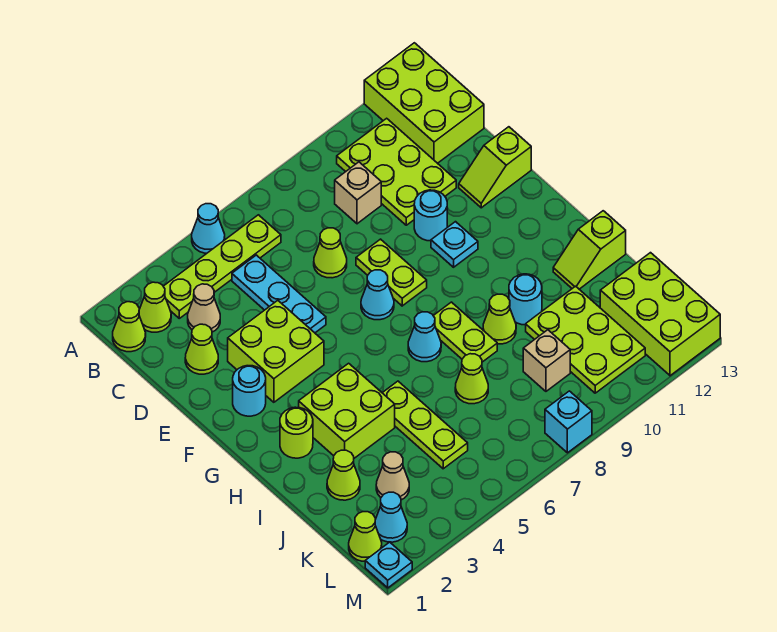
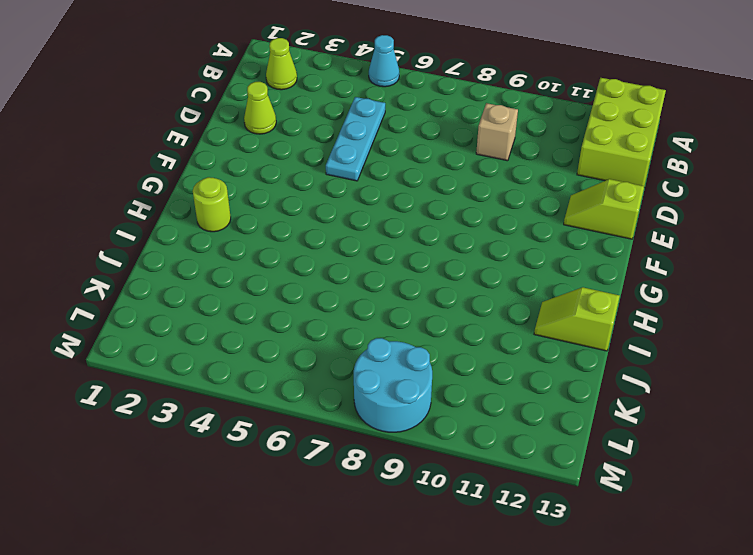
cyan 2x2 round brick [354,338,432,432] -> cyan 1x1 brick [545,391,592,453]
none -> lime 1x1 cone [113,302,146,352]
none -> lime 1x4 plate [163,215,281,318]
none -> lime 2x3 plate [337,118,456,225]
none -> tan 1x1 cone [188,284,220,332]

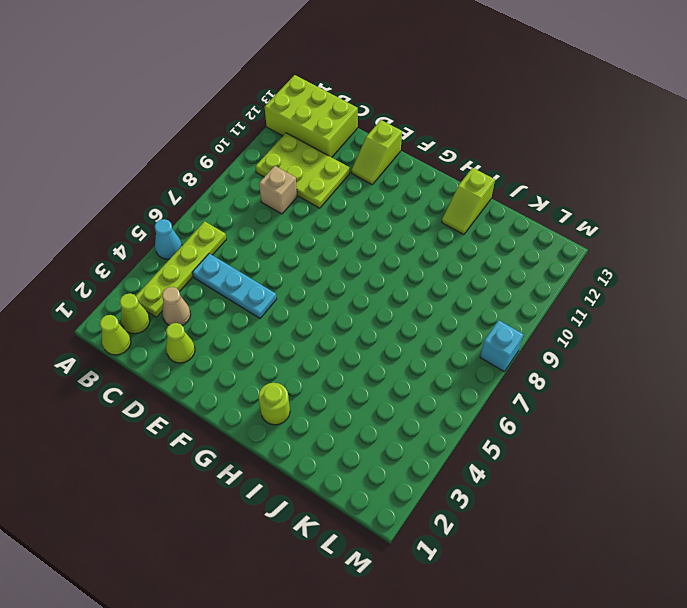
none -> lime 1x1 cone [314,228,347,278]
none -> lime 2x2 brick [228,300,324,402]
none -> lime 1x2 plate [356,239,427,306]
none -> cyan 1x1 round brick [414,190,447,241]

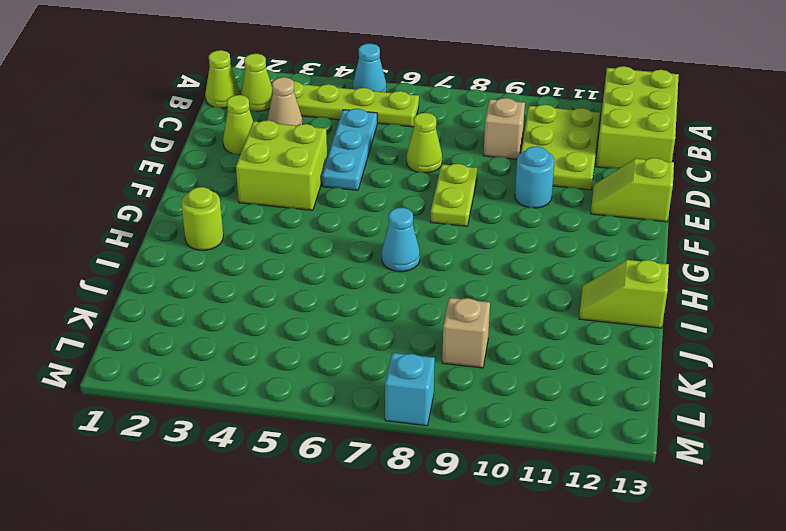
none -> cyan 1x1 round brick [233,366,266,416]
none -> cyan 1x1 cone [361,270,394,320]
none -> cyan 1x1 plate [431,222,478,267]
none -> lime 2x2 brick [299,363,395,458]

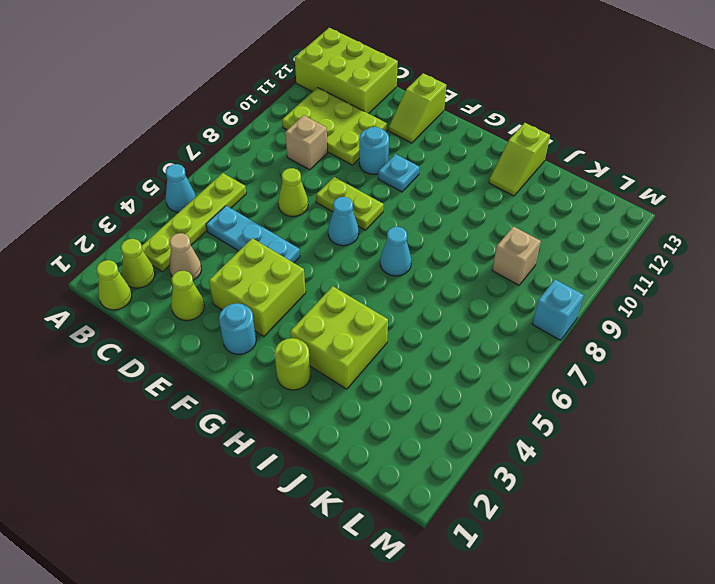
none -> lime 1x2 plate [433,302,497,362]
none -> lime 1x3 plate [383,381,468,469]
none -> lime 1x1 cone [483,294,516,344]
none -> cyan 1x1 round brick [509,274,542,325]

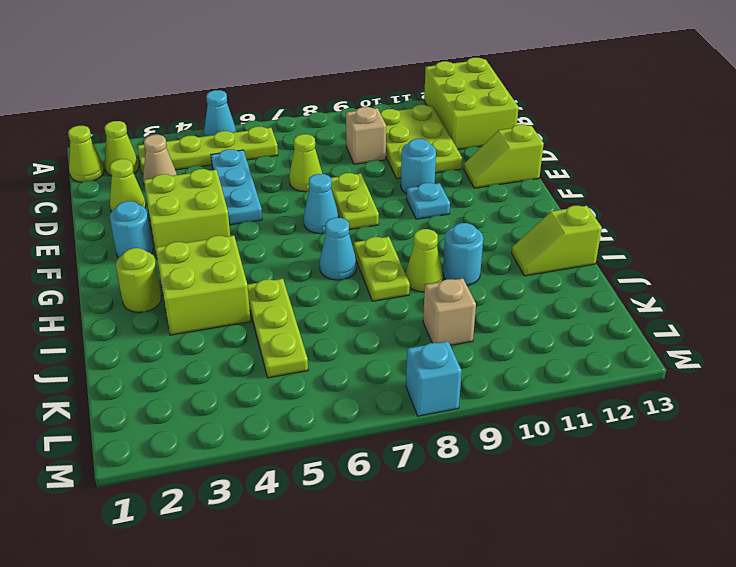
none -> lime 1x1 cone [327,450,360,500]
none -> lime 1x1 cone [455,354,488,404]
none -> lime 2x3 plate [526,286,645,393]
none -> tan 1x1 cone [376,452,409,500]

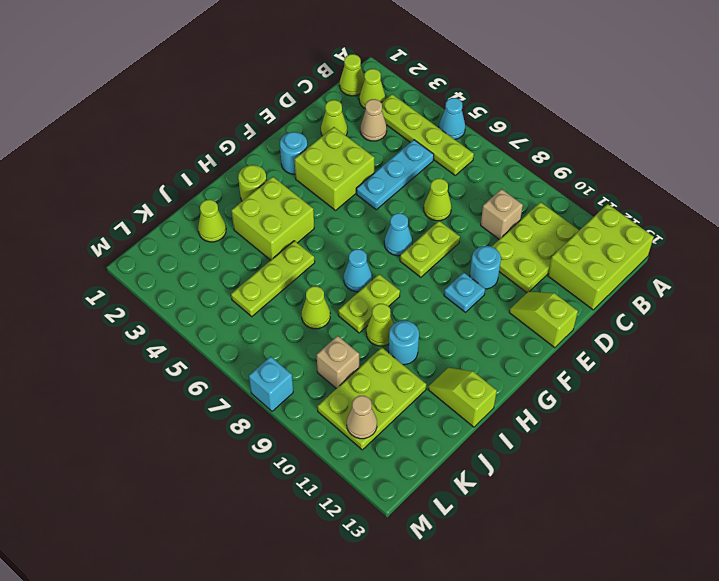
tan 1x1 cone [347,396,377,439] -> tan 1x1 cone moved to [376,452,409,500]
none -> lime 2x3 brick [600,253,720,376]
none -> lime 1x1 cone [349,512,382,561]
none -> cyan 1x1 cone [375,492,407,542]
none -> cyan 1x1 plate [365,542,412,588]

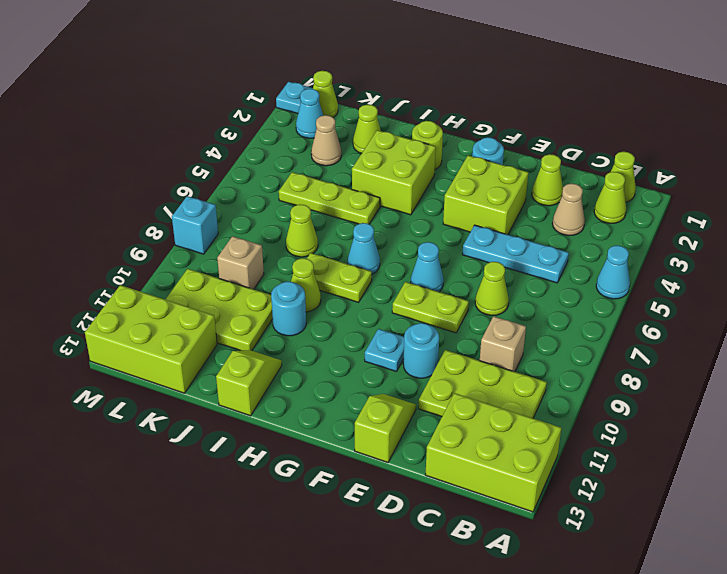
none -> lime 1x4 plate [163,215,281,318]

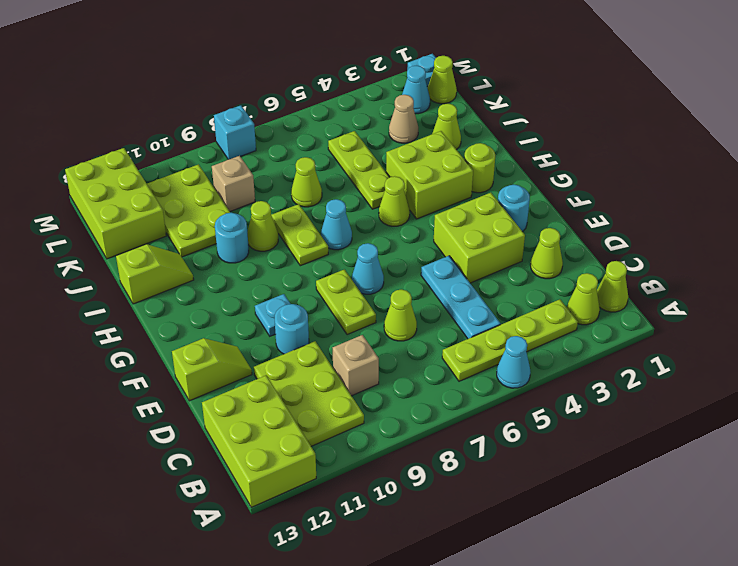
lime 1x1 cone [379,176,410,226] -> none
none -> tan 1x1 cone [188,284,220,332]

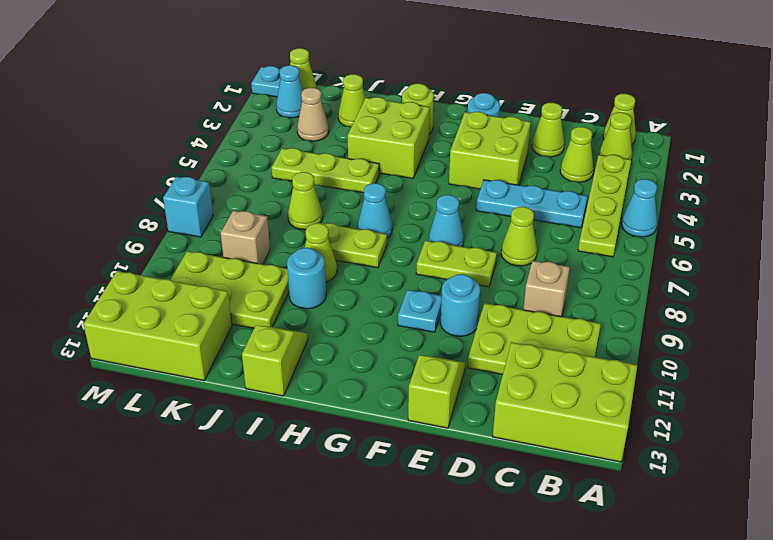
lime 1x1 cone [560,127,594,182] -> tan 1x1 cone [188,284,220,332]

